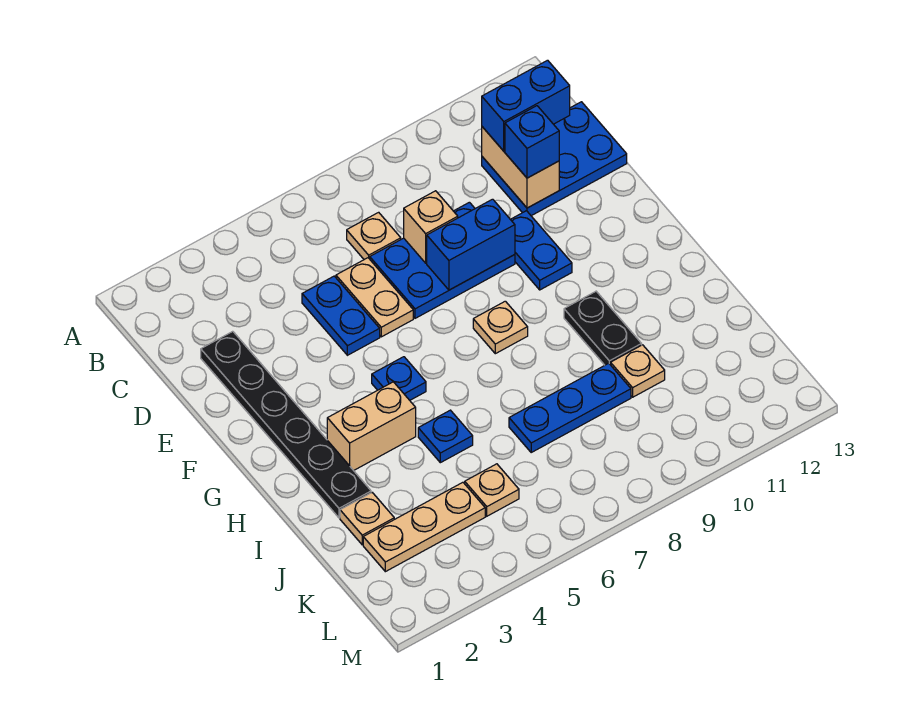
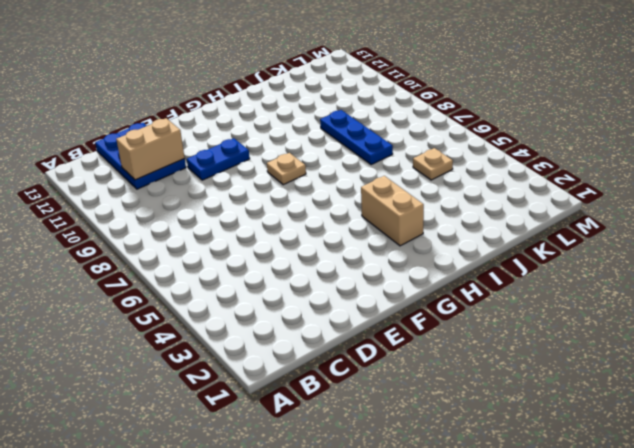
none -> tan 1x1 plate [347,212,401,259]
none -> black 1x6 plate [201,331,371,518]
none -> blue 1x2 plate [302,276,380,355]

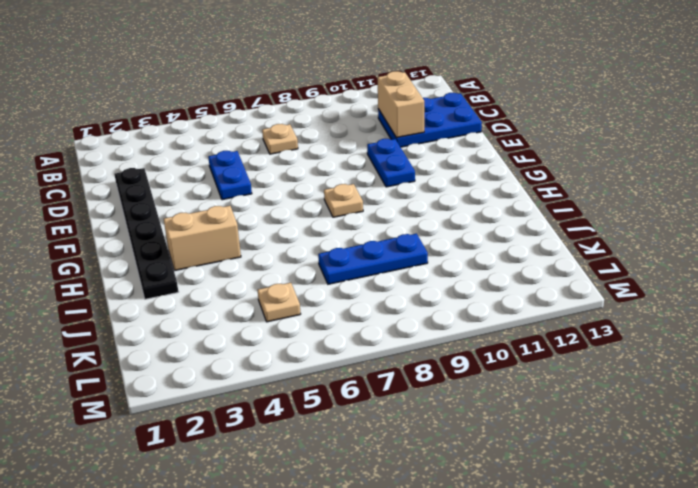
none -> tan 1x2 plate [336,258,413,337]
none -> blue 2x3 plate [370,202,515,318]
none -> blue 1x1 plate [372,357,426,400]

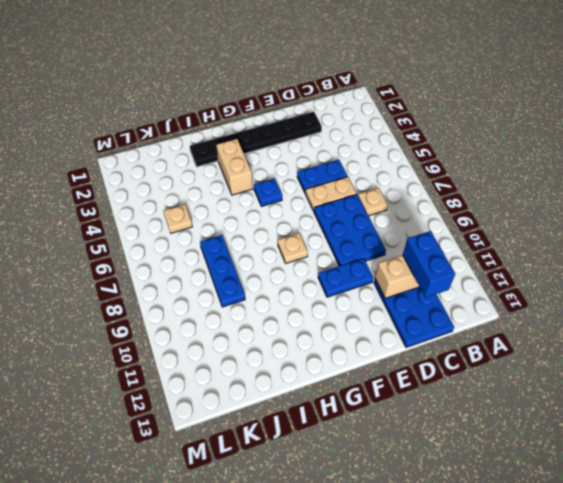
none -> black 1x2 plate [564,291,642,365]
none -> blue 1x1 plate [418,410,473,463]
none -> tan 1x1 plate [340,493,394,545]

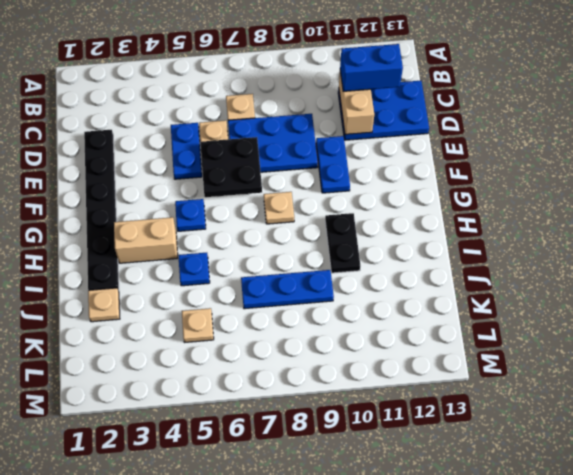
black 2x2 plate [200,137,262,197] -> none
none -> tan 1x1 plate [610,345,665,397]
none -> tan 1x3 plate [363,482,485,572]
none -> tan 1x1 brick [404,191,458,263]

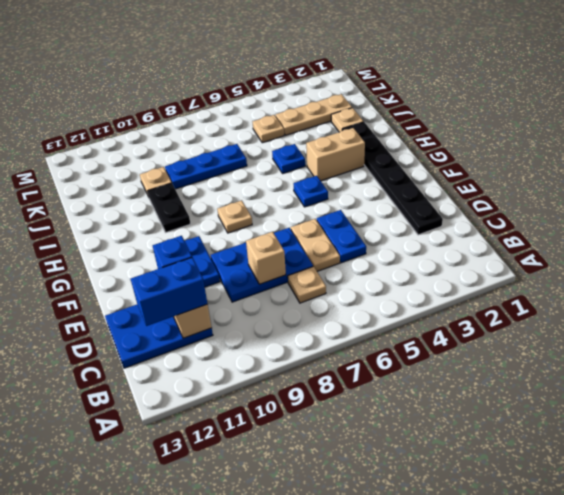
none -> blue 1x2 brick [427,199,515,290]

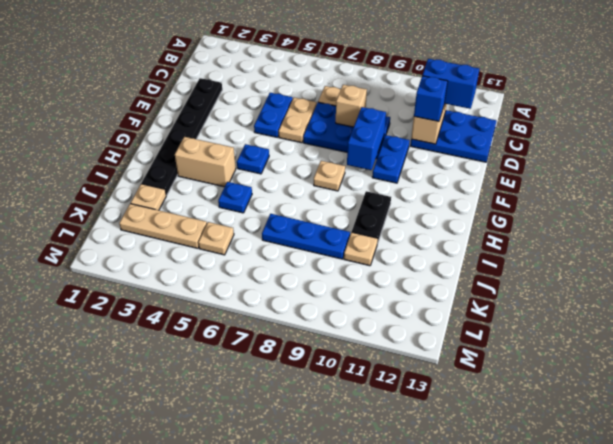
blue 1x2 brick [347,107,386,170] -> blue 1x2 brick turned to [427,199,515,290]

